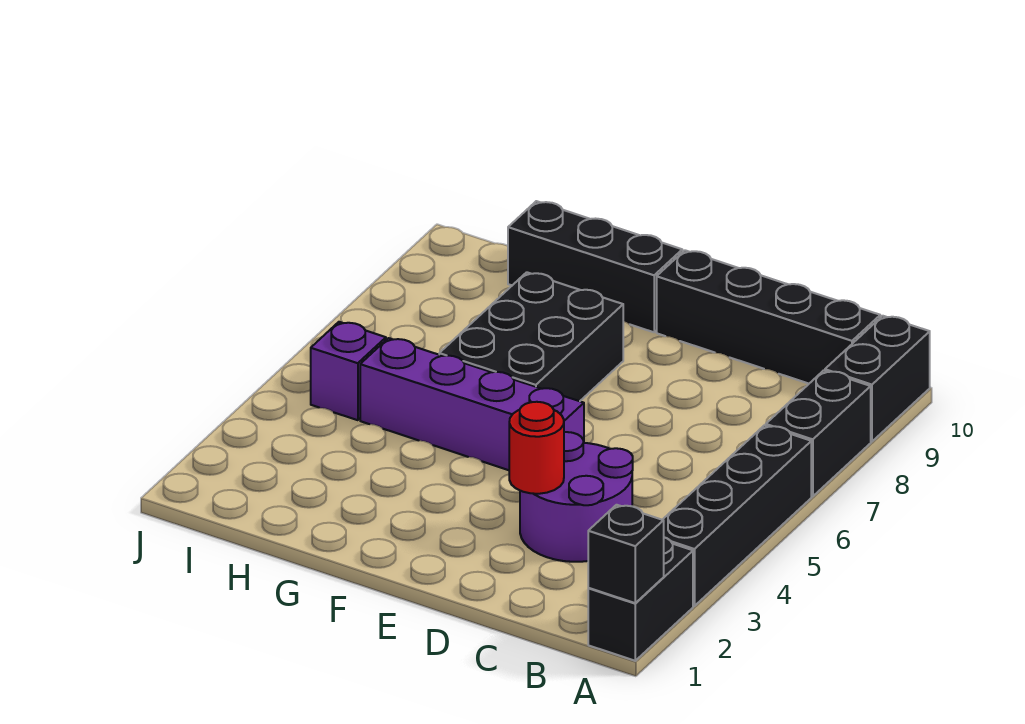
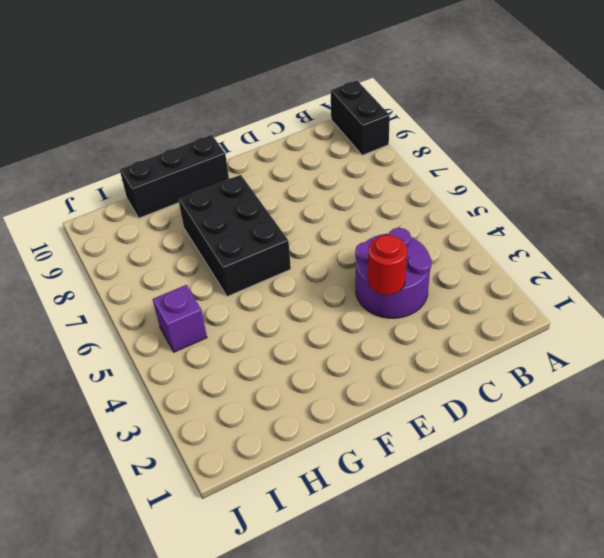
none -> black 1x2 brick [588,537,693,661]
none -> black 1x4 brick [663,425,811,606]
none -> black 1x2 brick [766,371,871,496]

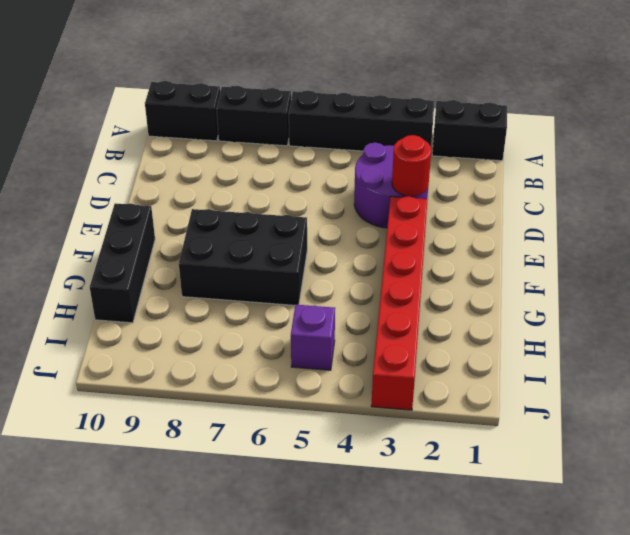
red 1x6 brick [371,196,428,410] -> none
none -> black 1x4 brick [657,250,880,384]
none -> purple 1x4 brick [360,338,584,470]
none -> black 1x1 brick [588,505,664,603]

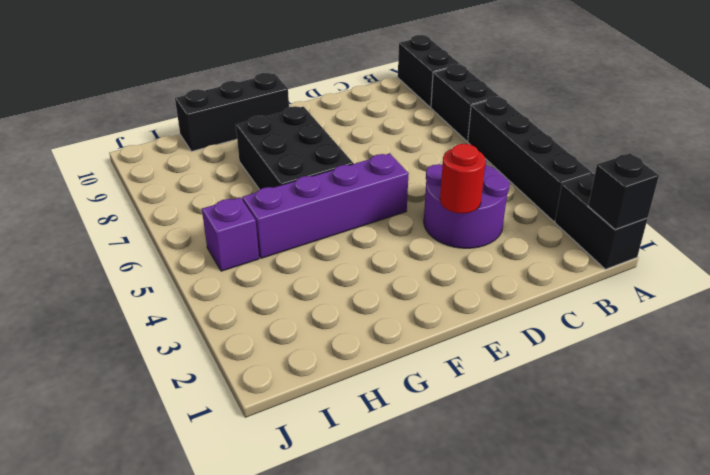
none -> black 1x4 brick [657,250,880,384]

